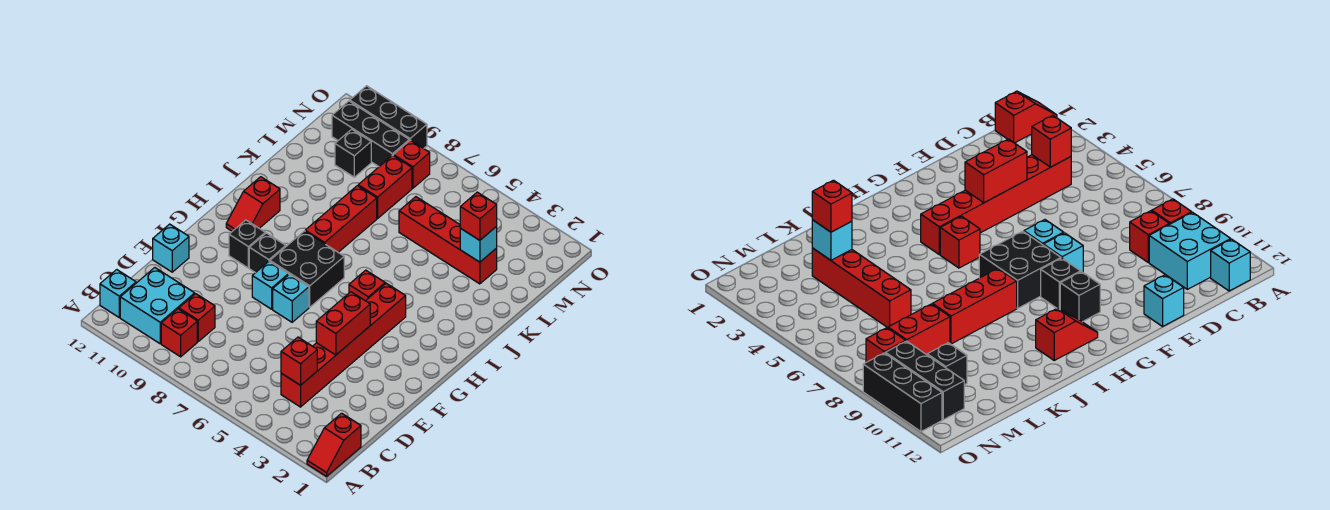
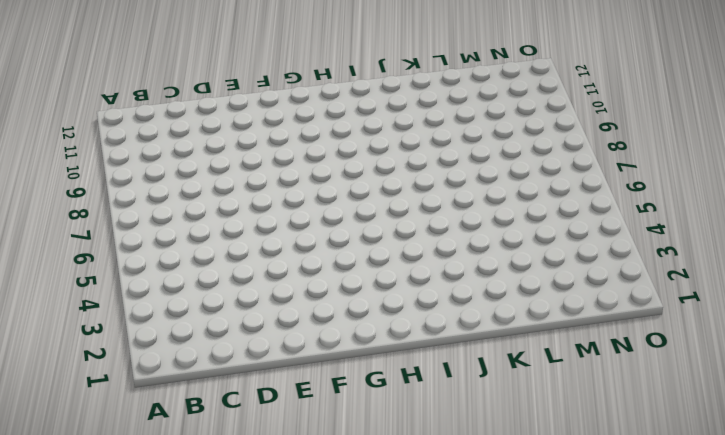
none -> red 1x2 slope [307,413,361,476]
none -> red 1x1 brick [161,309,197,357]
none -> cyan 2x2 brick [120,268,195,344]

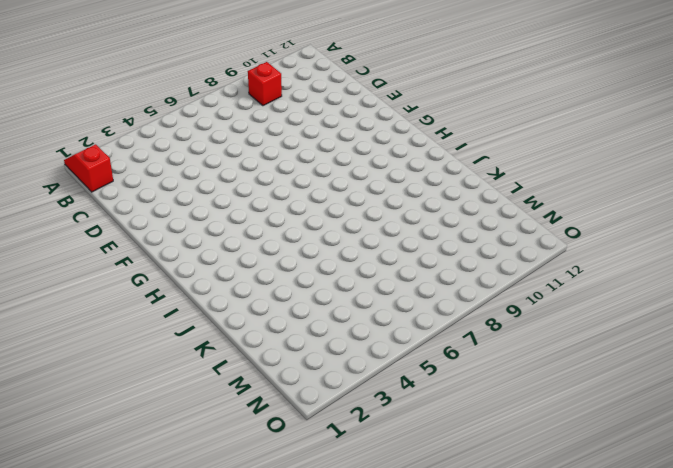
none -> cyan 2x2 brick [120,268,195,344]
none -> cyan 1x1 brick [100,270,136,317]
none -> red 1x6 brick [281,283,406,407]

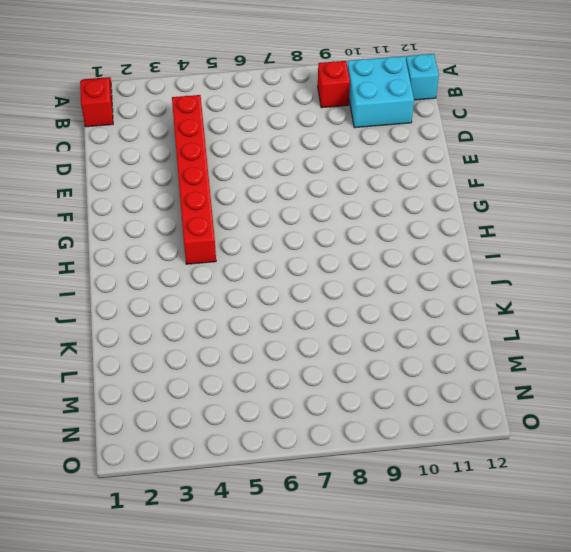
none -> red 1x1 brick [179,294,215,341]
none -> cyan 1x1 brick [153,224,189,272]
none -> cyan 1x1 brick [273,274,309,322]

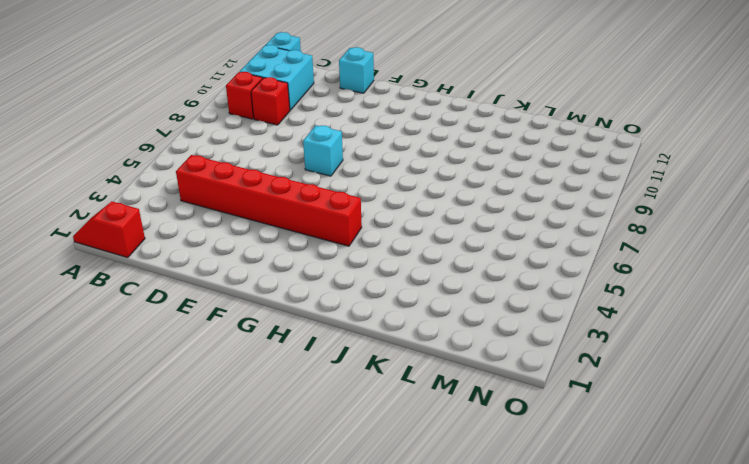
none -> cyan 1x1 brick [252,261,289,309]
none -> black 2x2 brick [270,231,344,307]
none -> black 1x1 brick [249,233,286,273]

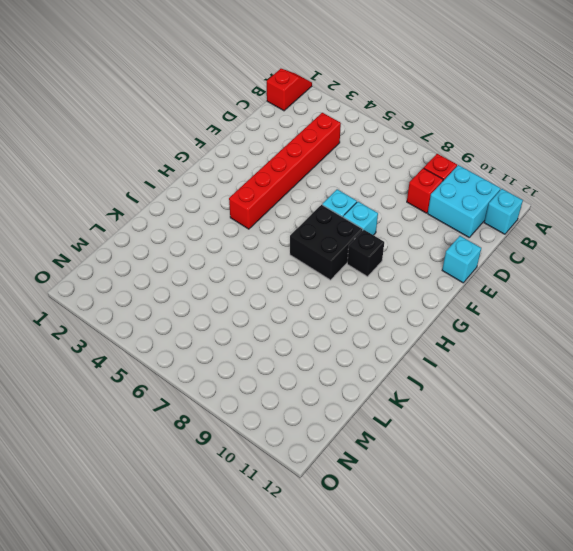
none -> black 1x1 brick [229,220,265,268]
none -> red 1x1 brick [349,270,385,301]
none -> red 1x2 slope [226,177,280,231]

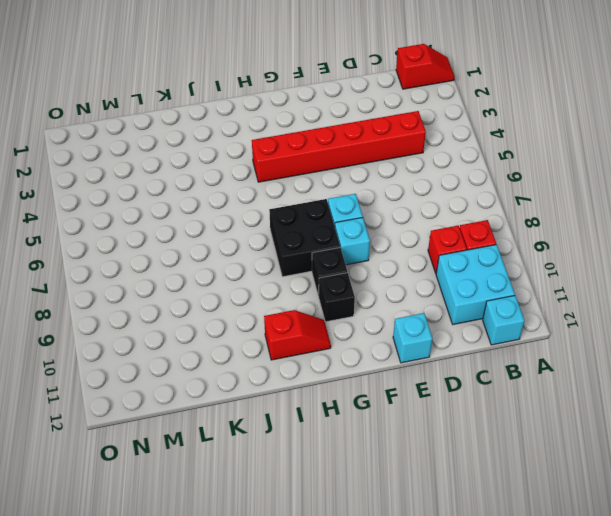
none -> red 1x1 brick [349,270,385,301]
none -> red 1x3 brick [305,186,377,252]
none -> red 1x4 brick [399,197,497,284]

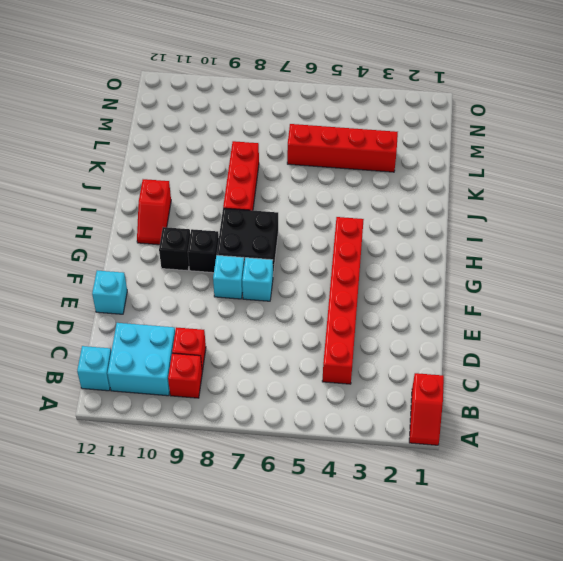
none -> red 1x1 brick [349,270,385,301]
none -> red 1x2 brick [358,155,412,218]
none -> black 1x1 brick [335,129,371,177]

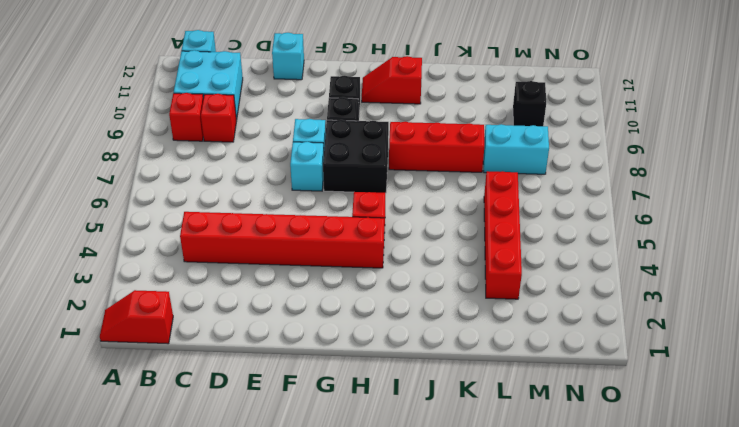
cyan 1x2 brick [483,124,549,174] -> red 1x2 brick [358,155,412,218]
none -> red 1x1 brick [393,140,430,188]
none -> black 1x3 brick [332,101,409,166]
none -> black 1x3 brick [350,86,427,149]

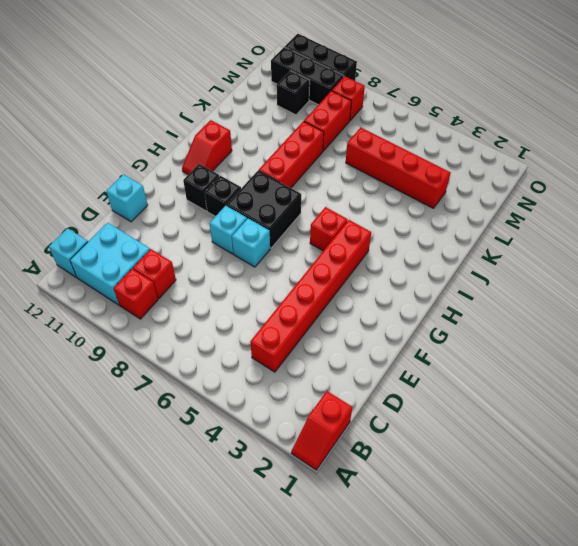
none -> red 1x1 brick [281,337,317,385]
none -> red 1x2 brick [316,292,370,355]
none -> cyan 1x1 brick [460,226,497,262]

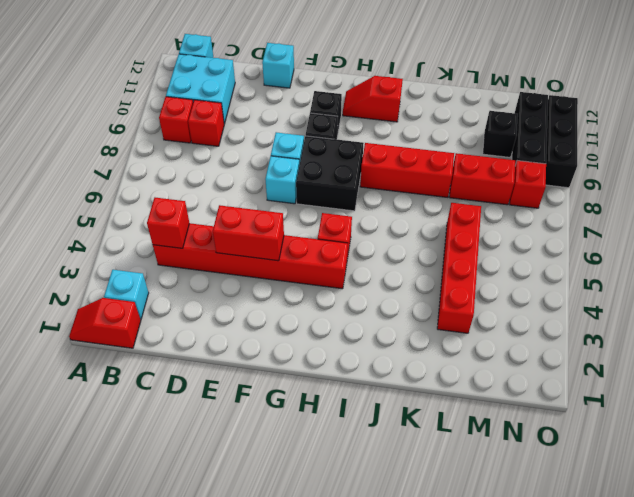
cyan 1x1 brick [104,270,149,319] -> cyan 1x1 brick moved to [460,226,497,262]
none -> red 1x1 brick [460,192,497,240]

